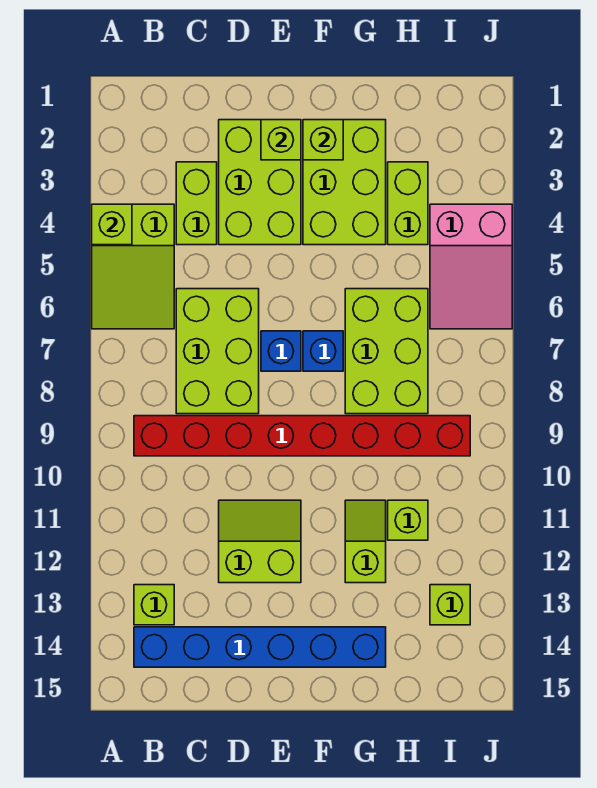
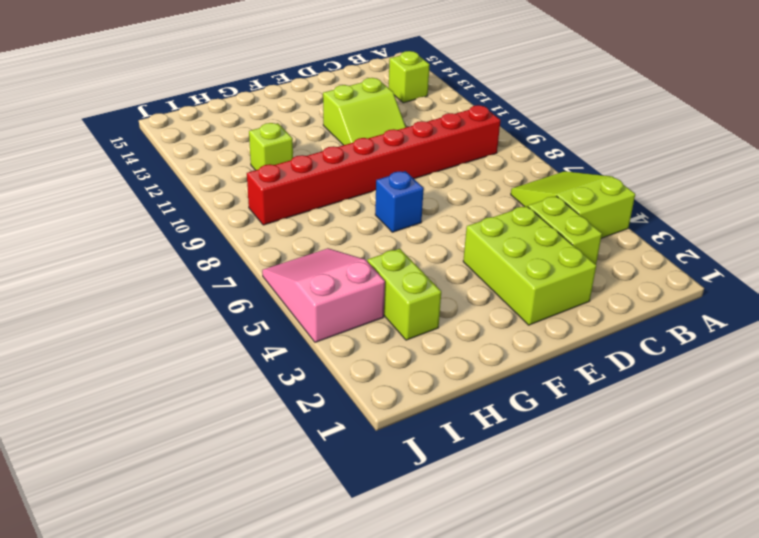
none -> blue 1x6 brick [134,627,386,667]
none -> lime 2x3 brick [176,289,259,414]
none -> blue 1x1 brick [261,331,301,371]

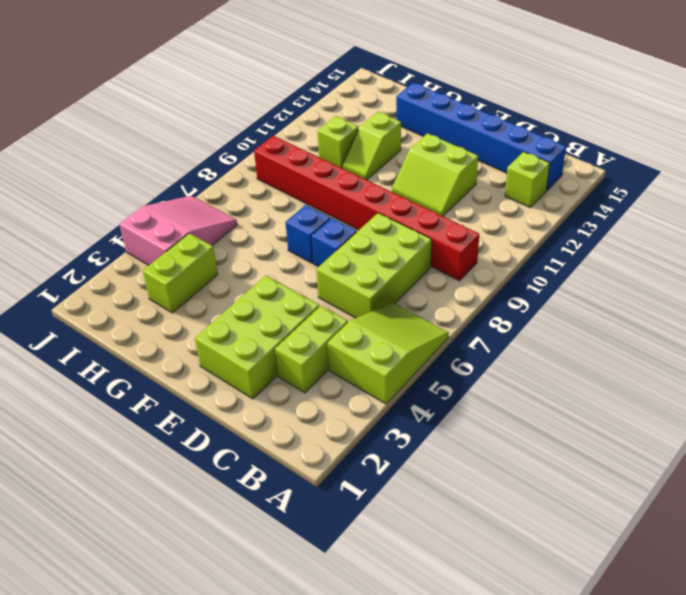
none -> lime 2x3 brick [303,120,386,245]
none -> lime 2x3 brick [345,289,428,414]
none -> lime 1x1 brick [430,585,470,625]

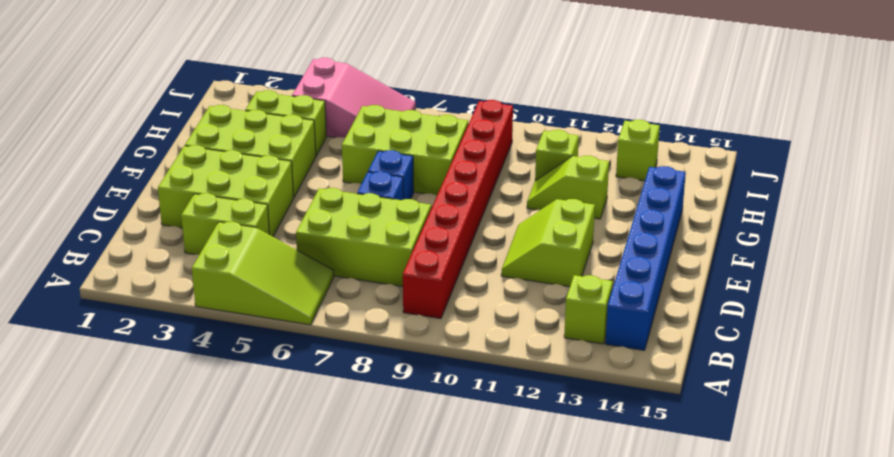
none -> lime 1x1 brick [92,204,132,245]
none -> lime 1x1 brick [261,120,301,160]
none -> lime 1x1 brick [303,120,343,160]

